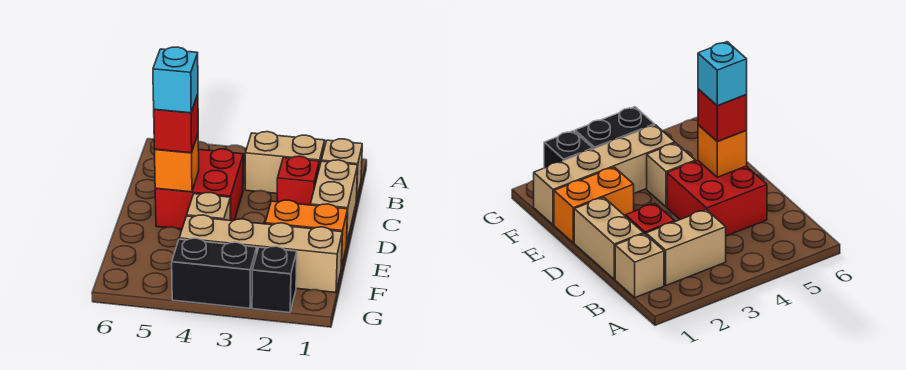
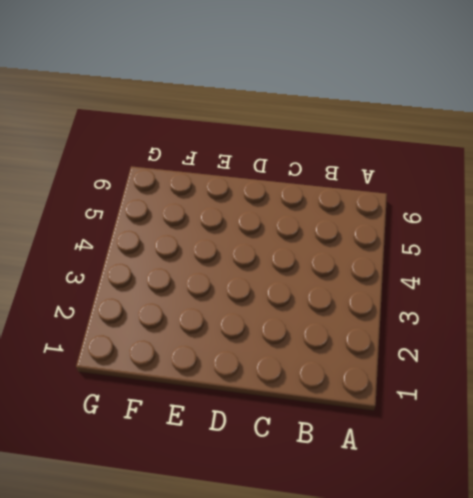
none -> tan 1x1 brick [321,139,362,201]
none -> tan 1x2 brick [245,132,325,193]
none -> tan 1x2 brick [311,160,358,245]

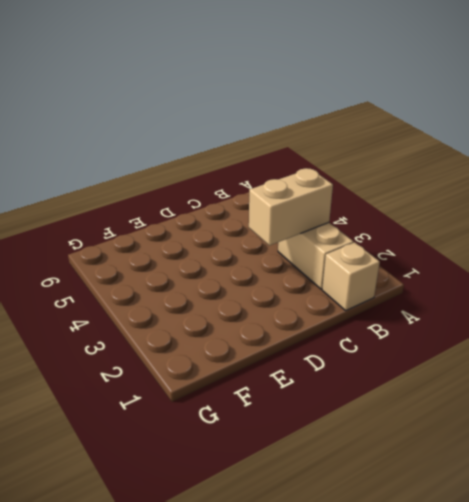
tan 1x2 brick [249,168,333,246] -> tan 1x2 brick moved to [311,160,358,245]
none -> red 1x1 brick [277,156,319,205]
none -> red 2x2 brick [155,149,243,229]
none -> orange 1x2 brick [265,200,348,268]

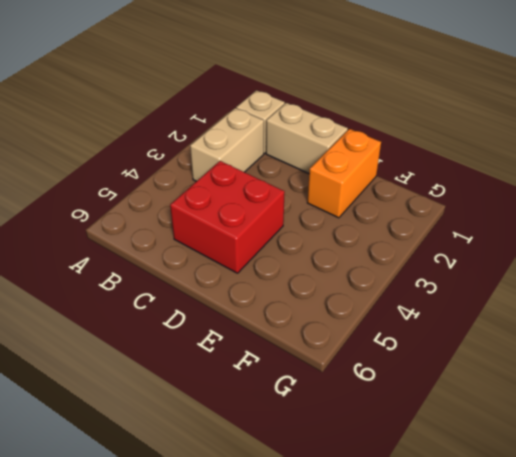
none -> red 1x1 brick [277,156,319,205]
none -> tan 1x1 brick [187,193,230,220]
none -> tan 1x4 brick [179,215,342,293]

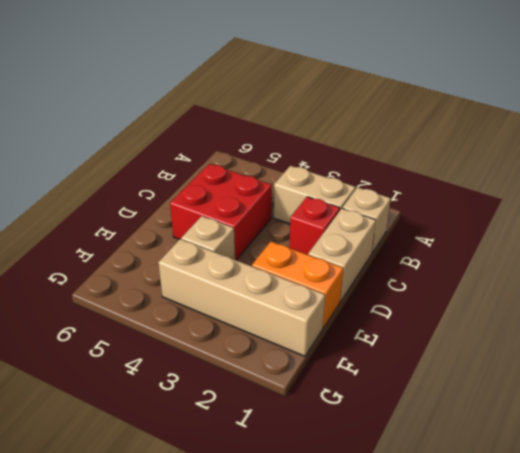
none -> black 1x1 brick [252,246,297,313]
none -> black 1x2 brick [172,238,257,308]
none -> orange 1x1 brick [155,135,199,192]

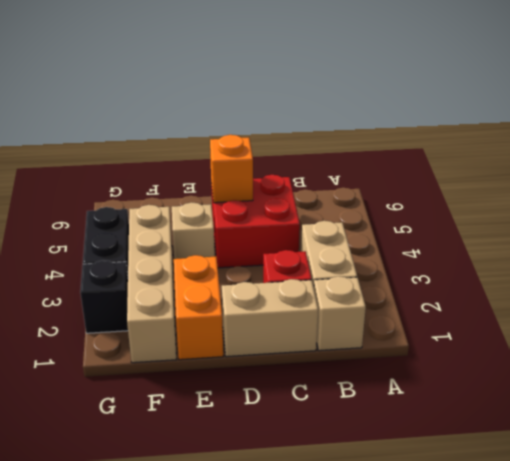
none -> red 1x1 brick [154,94,198,153]
none -> cyan 1x1 brick [153,47,198,113]

